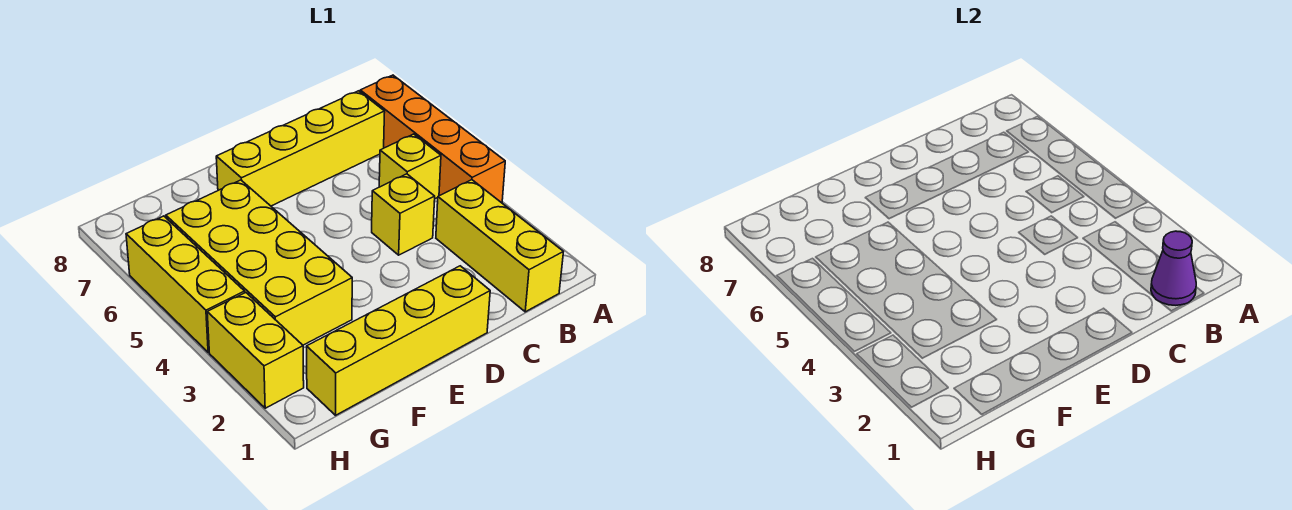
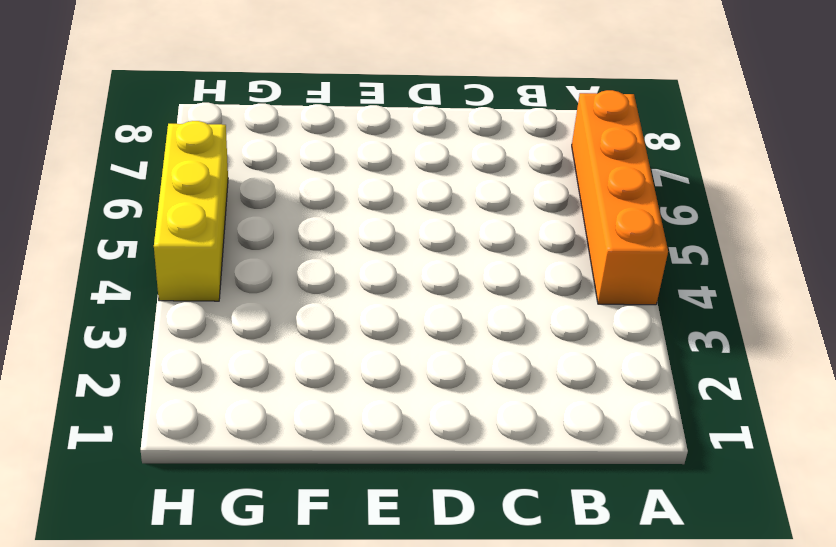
none -> yellow 1x3 brick [436,180,563,312]
none -> yellow 1x1 brick [379,134,441,199]

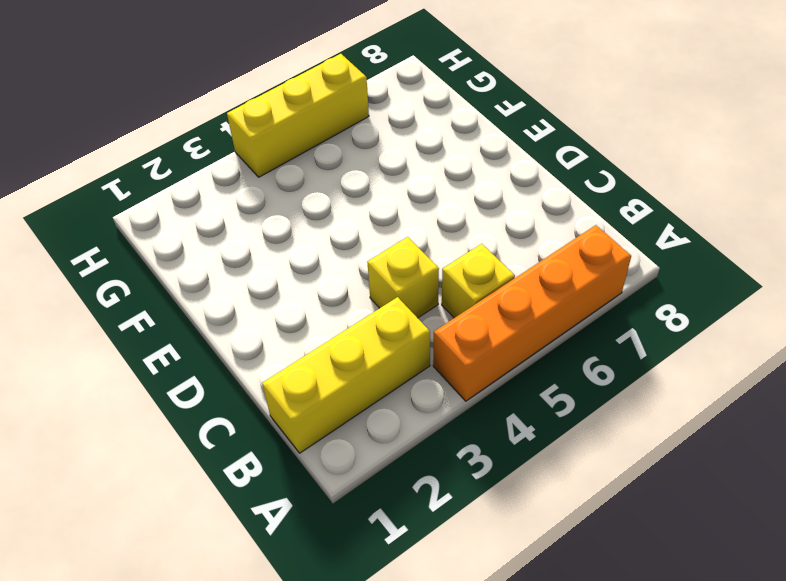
none -> yellow 1x4 brick [216,91,385,206]
none -> yellow 1x4 brick [307,266,490,415]

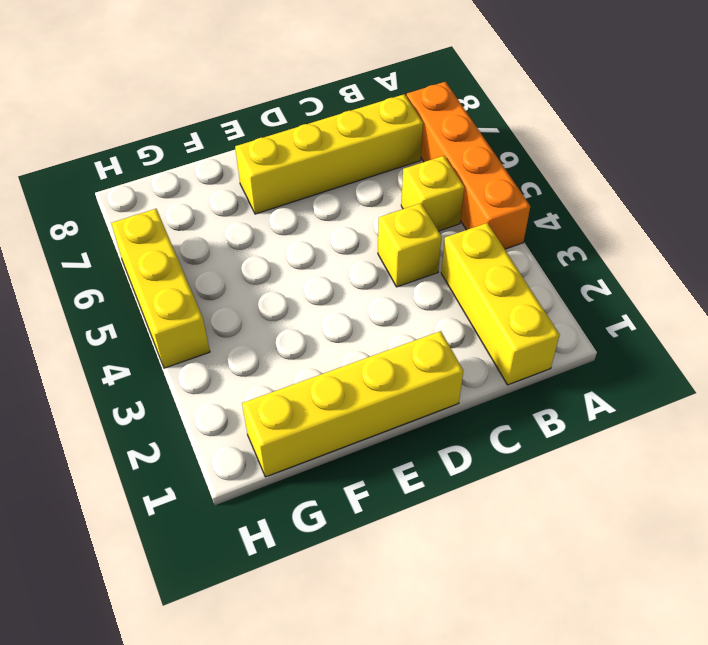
none -> yellow 2x4 brick [166,180,352,345]
none -> yellow 1x2 brick [207,293,304,408]

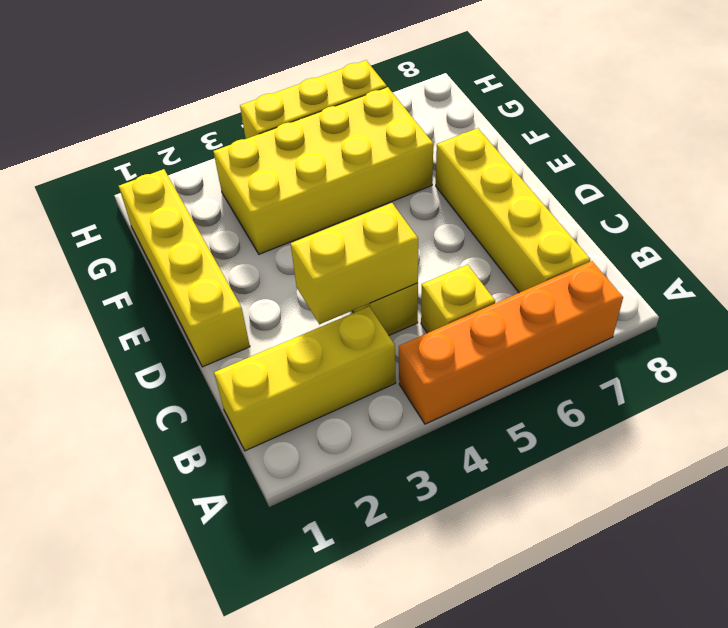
yellow 1x2 brick [291,203,418,324] -> yellow 1x2 brick moved to [207,293,304,408]
none -> purple 1x1 cone [1151,231,1196,305]

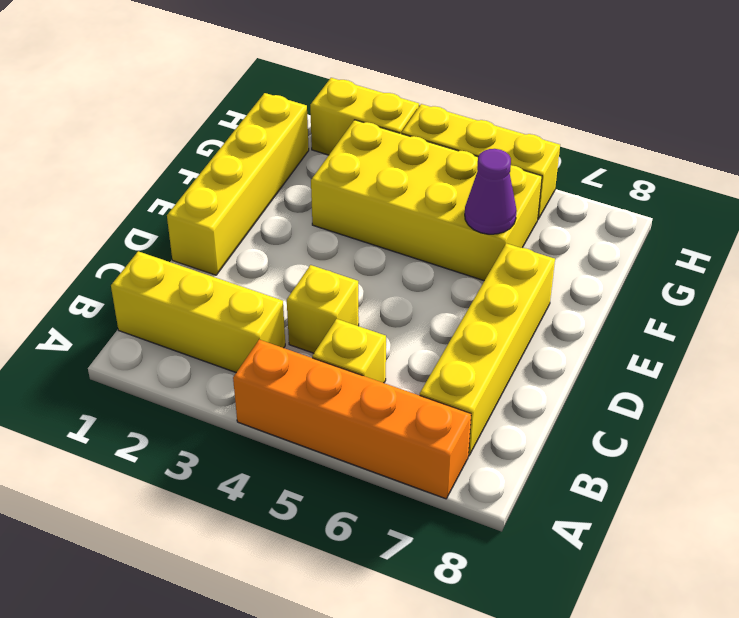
purple 1x1 cone [465,149,517,234] -> purple 1x1 cone moved to [1151,231,1196,305]

